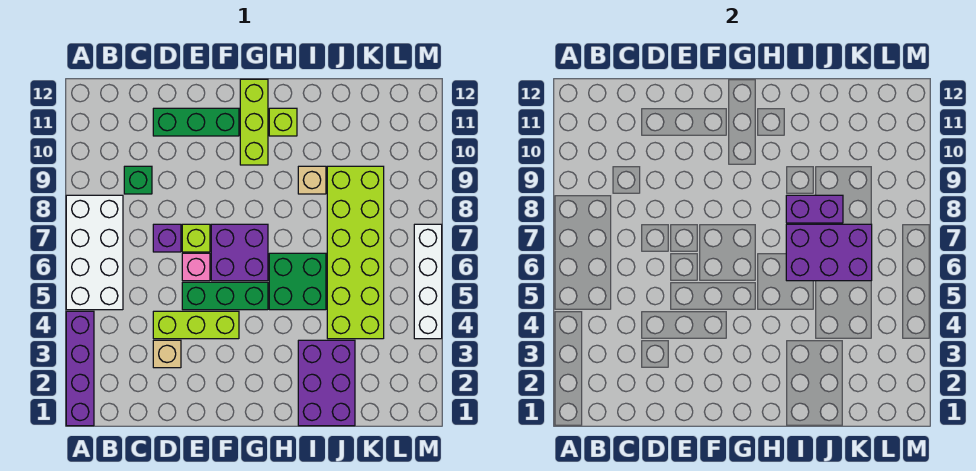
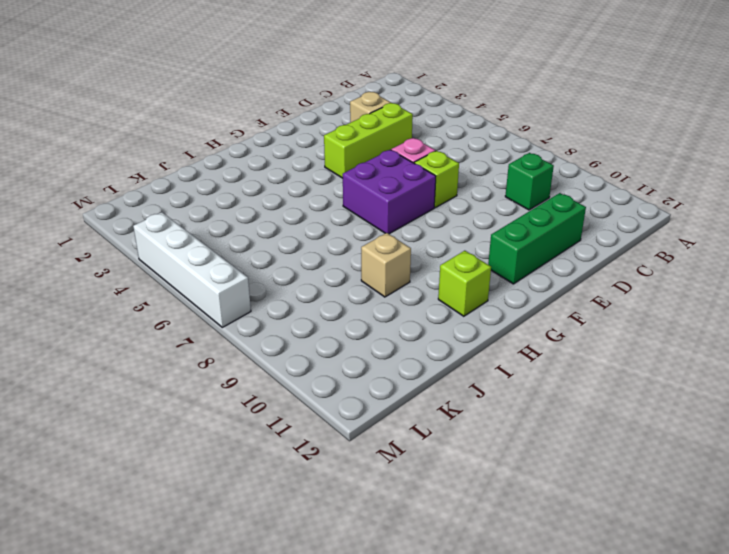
none -> purple 1x4 brick [66,311,94,426]
none -> white 2x4 brick [66,195,123,310]
none -> purple 1x1 brick [153,224,181,252]

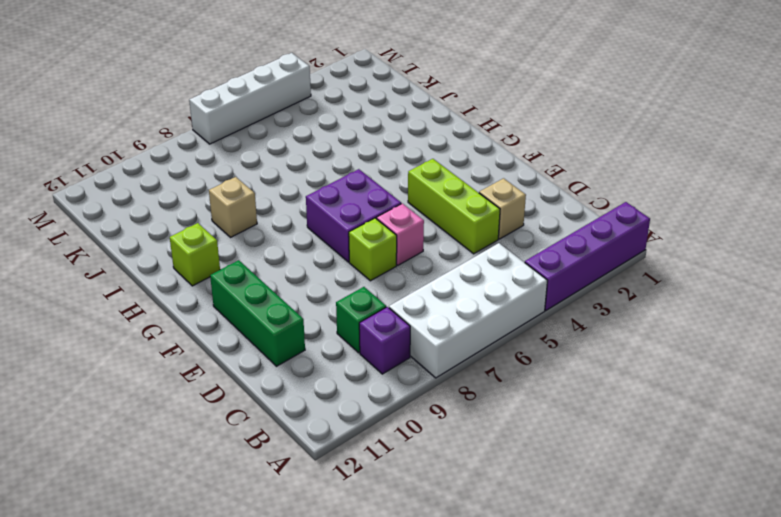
purple 1x1 brick [359,307,410,374] -> purple 1x1 brick moved to [153,224,181,252]
none -> green 1x3 brick [182,282,268,310]
none -> lime 1x3 brick [240,79,268,165]
none -> green 2x2 brick [269,253,326,310]

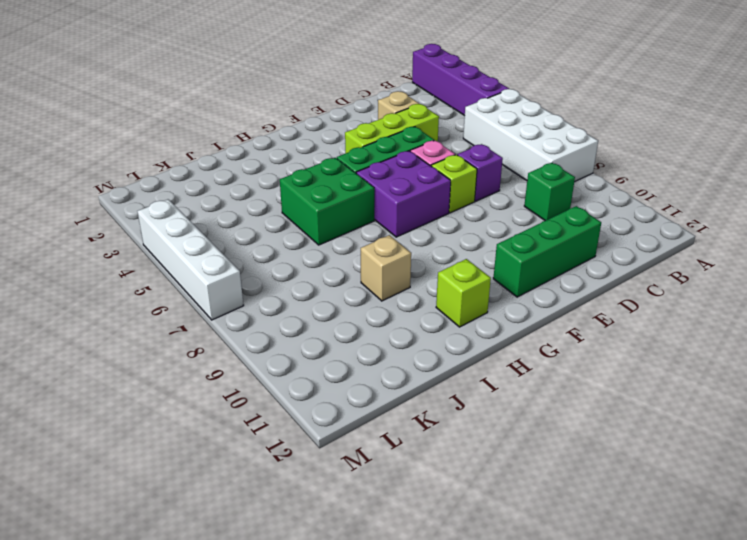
none -> lime 1x3 brick [240,79,268,165]
none -> purple 2x3 brick [298,340,355,426]
none -> lime 2x6 brick [327,166,384,339]

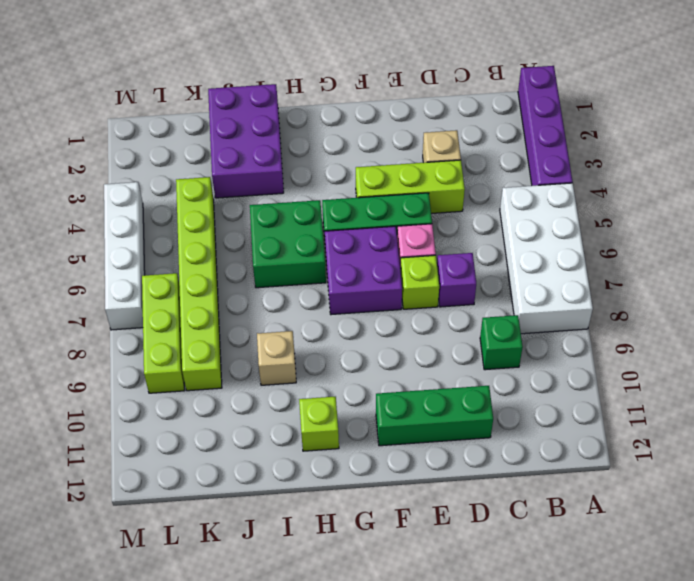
lime 1x6 brick [176,177,222,391] -> lime 2x6 brick [327,166,384,339]
lime 1x3 brick [142,273,184,393] -> lime 1x3 brick moved to [240,79,268,165]
none -> purple 2x3 brick [786,224,872,281]
none -> purple 1x2 brick [786,195,843,223]

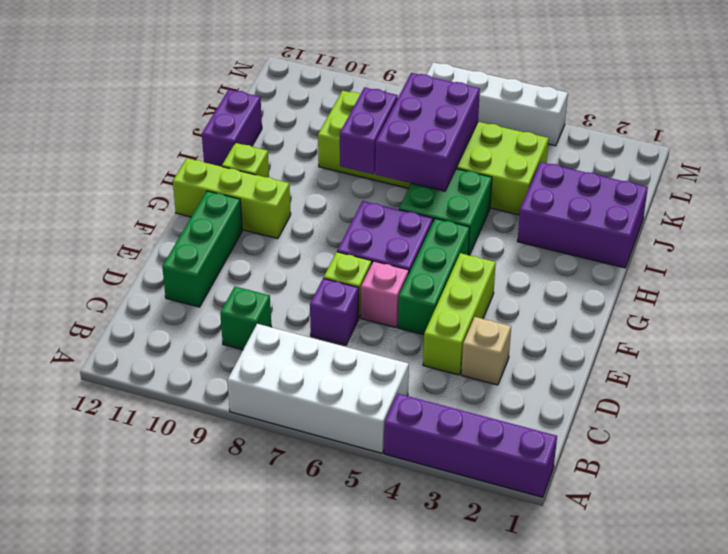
purple 1x2 brick [202,90,262,167] -> none
none -> tan 1x1 brick [298,166,326,194]

